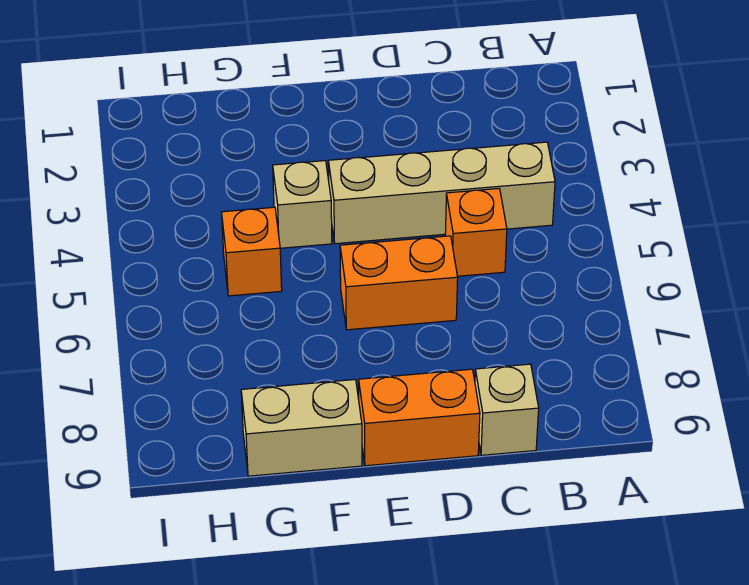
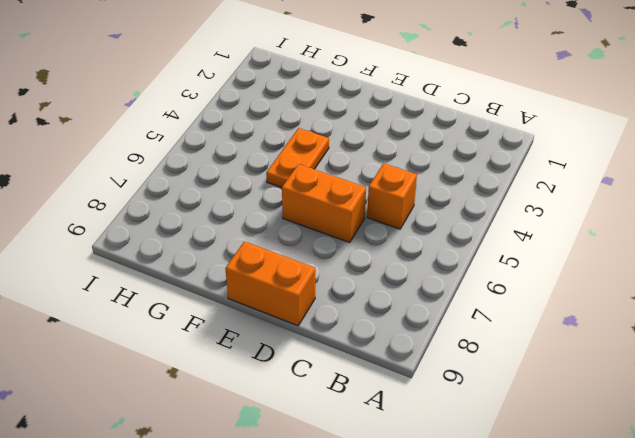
orange 1x2 plate [266,128,329,188] -> tan 1x1 brick [273,161,332,248]
none -> tan 1x4 brick [328,142,555,244]
none -> tan 1x1 brick [475,364,539,455]

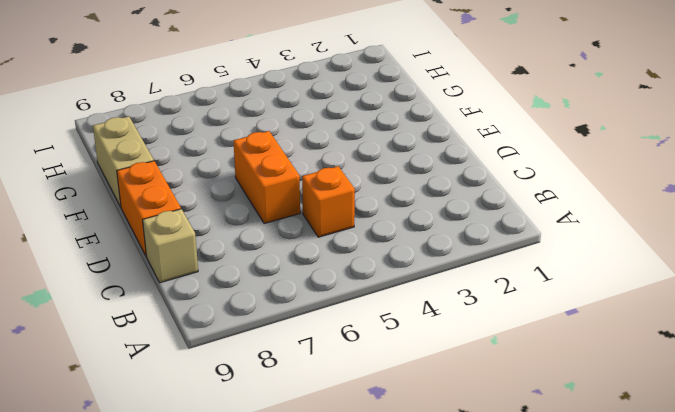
none -> tan 1x4 brick [328,142,555,244]
none -> tan 1x1 brick [273,161,332,248]

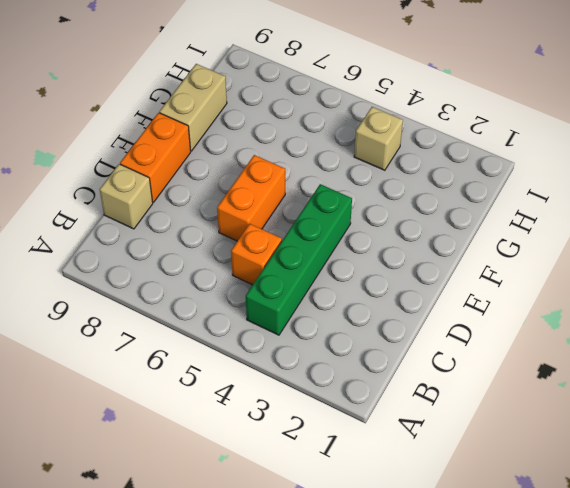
green 1x4 brick [246,184,352,335] -> tan 1x4 brick [328,142,555,244]
tan 1x1 brick [354,107,403,170] -> tan 1x1 brick moved to [273,161,332,248]
none -> orange 1x1 brick [222,207,282,296]

